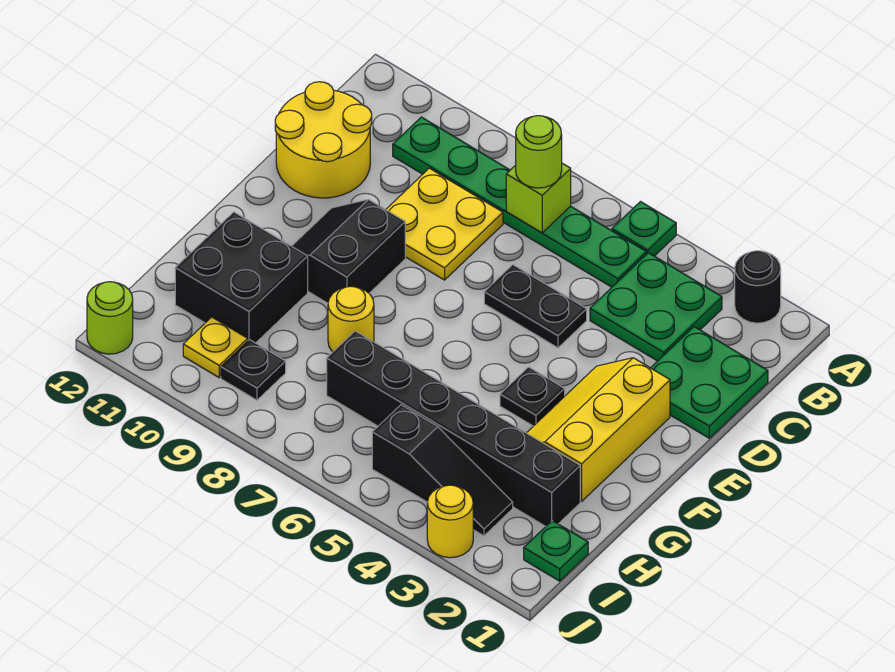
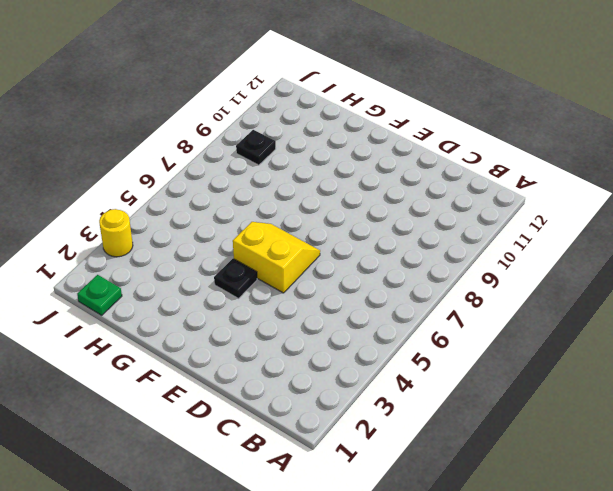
yellow 2x2 slope [233,222,320,293] -> none
none -> black 1x1 round brick [735,251,781,323]
none -> green 1x1 plate [612,202,676,256]
none -> green 2x2 plate [590,253,722,361]

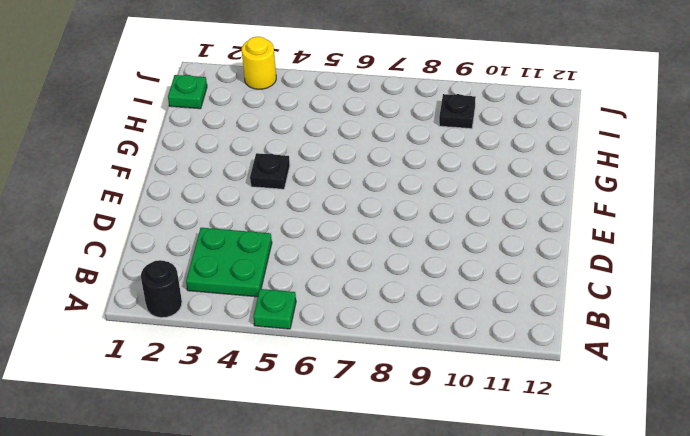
none -> green 1x6 plate [393,117,646,287]
none -> green 2x2 plate [651,327,768,438]
none -> yellow 2x2 plate [386,168,503,280]

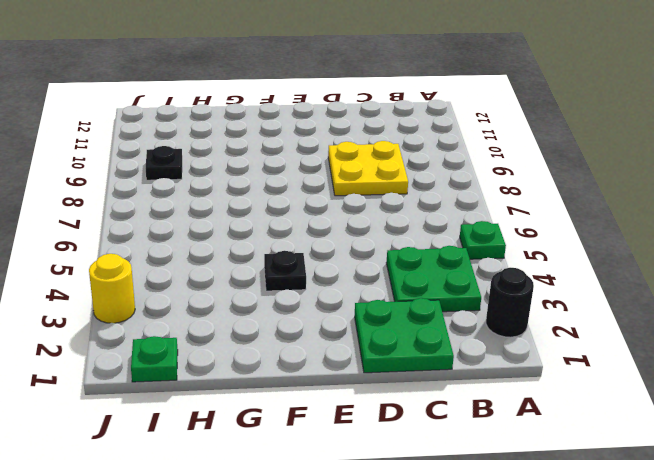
none -> green 1x6 plate [393,117,646,287]
none -> yellow 2x2 round brick [275,82,372,198]
none -> black 1x2 plate [484,265,587,348]

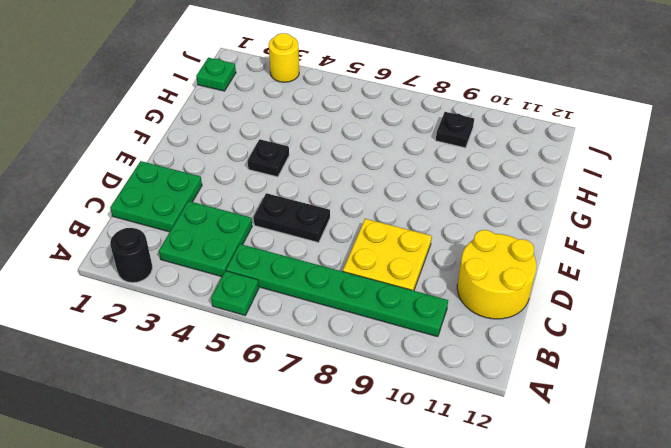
none -> yellow 2x3 slope [527,358,670,501]
none -> black 2x2 slope [292,199,405,303]
none -> yellow 1x1 round brick [328,286,374,352]

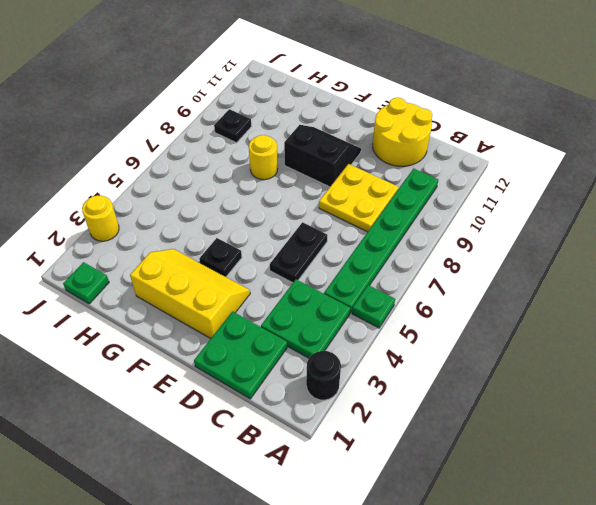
none -> black 2x2 brick [175,212,308,343]
none -> black 1x6 brick [327,331,580,526]
none -> black 1x3 slope [372,405,513,536]

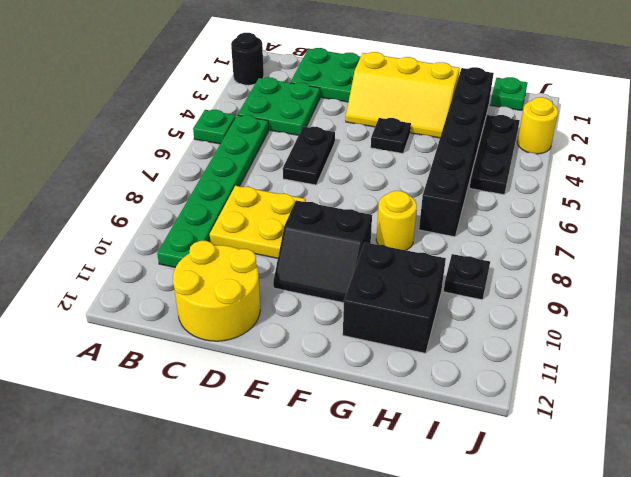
black 1x3 plate [470,115,520,195] -> black 1x3 slope [372,405,513,536]
none -> yellow 1x1 plate [183,317,248,378]
none -> lime 1x1 round brick [87,282,133,354]
none -> lime 1x1 brick [506,163,571,233]

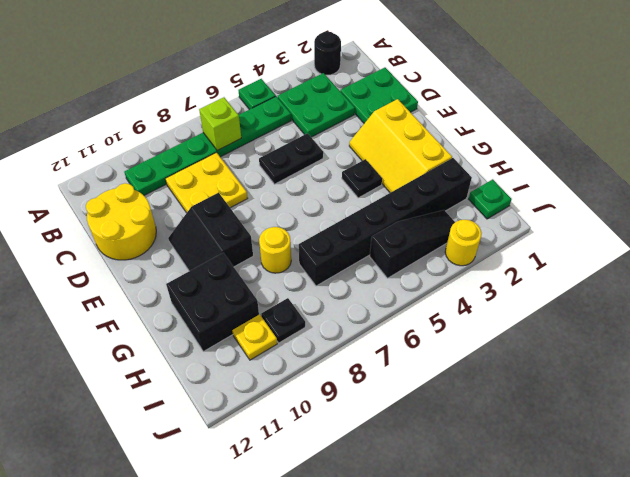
none -> lime 1x1 round brick [87,282,133,354]
none -> lime 1x1 round brick [516,116,562,188]

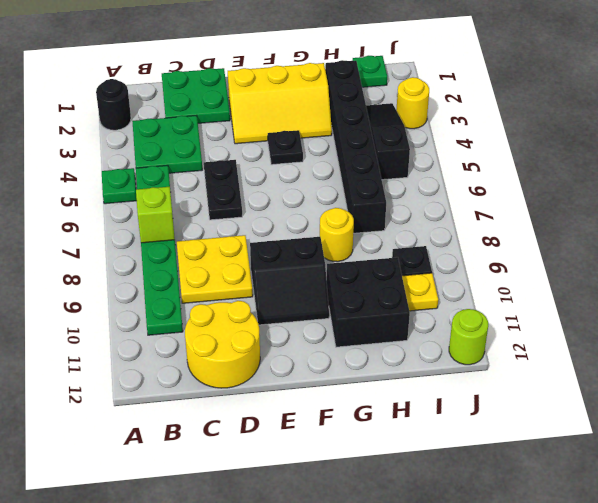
none -> lime 1x1 round brick [516,116,562,188]

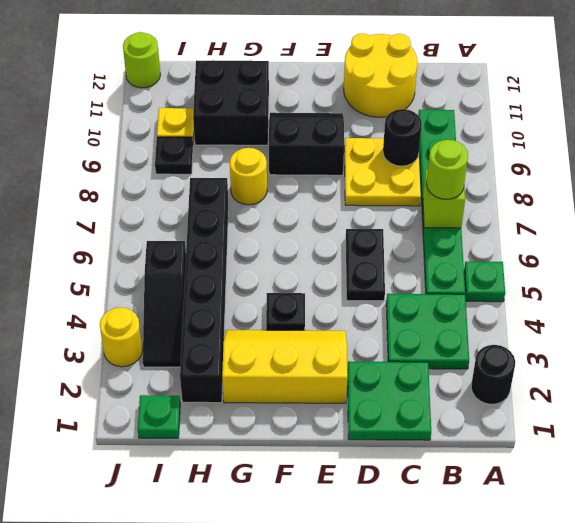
black 1x1 round brick [383,109,422,166] -> none

